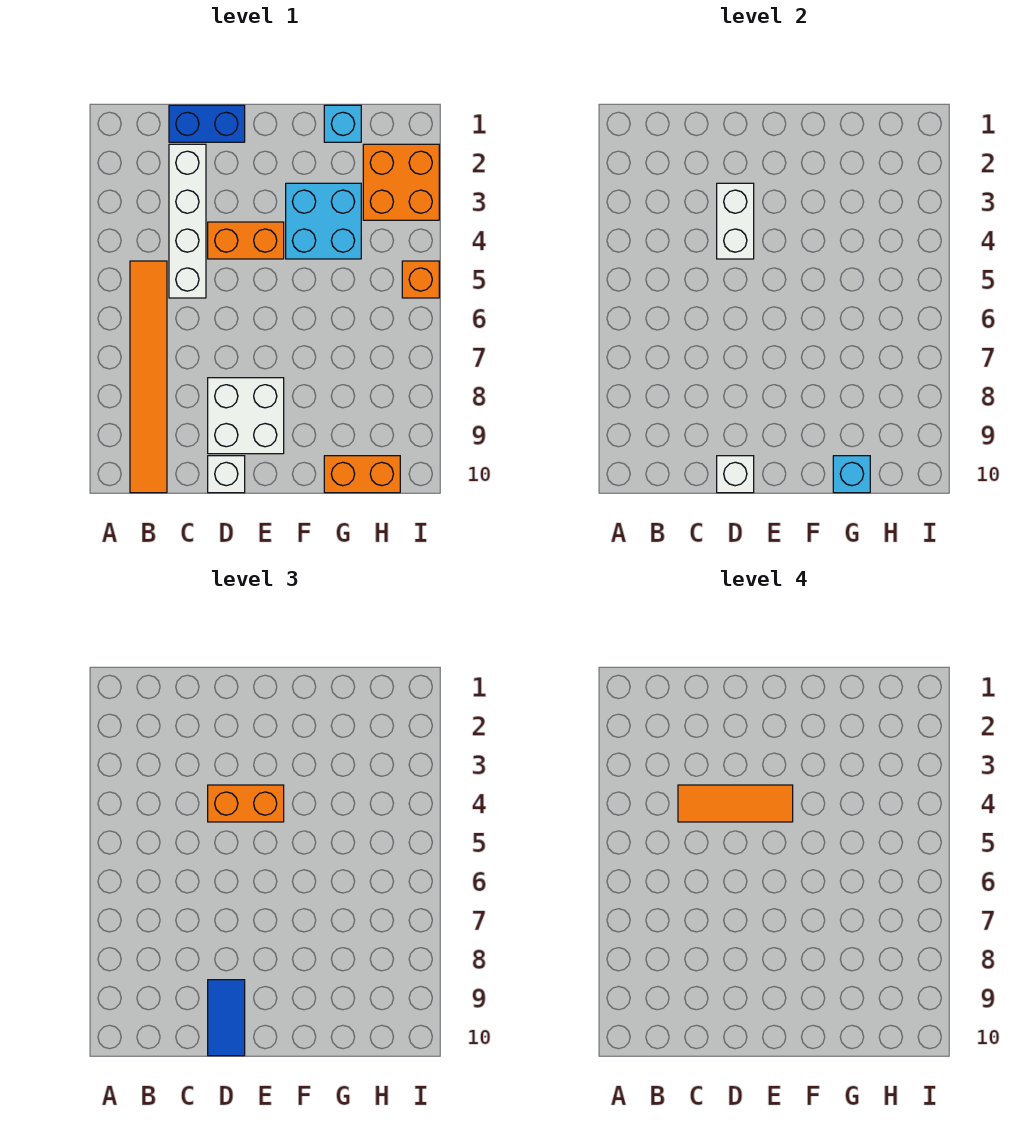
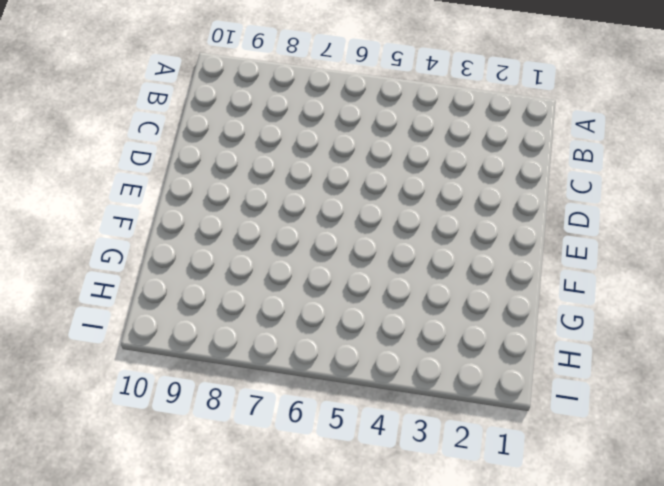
none -> orange 1x6 tile [130,261,167,493]
none -> blue 1x2 brick [169,105,245,142]
none -> white 1x4 brick [169,144,206,298]

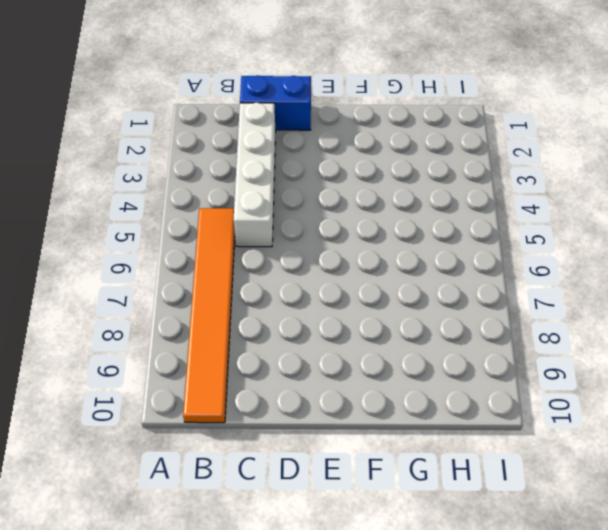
none -> orange 1x2 brick [208,222,284,259]
none -> white 2x2 brick [208,378,284,454]
none -> white 1x1 brick [208,456,245,493]

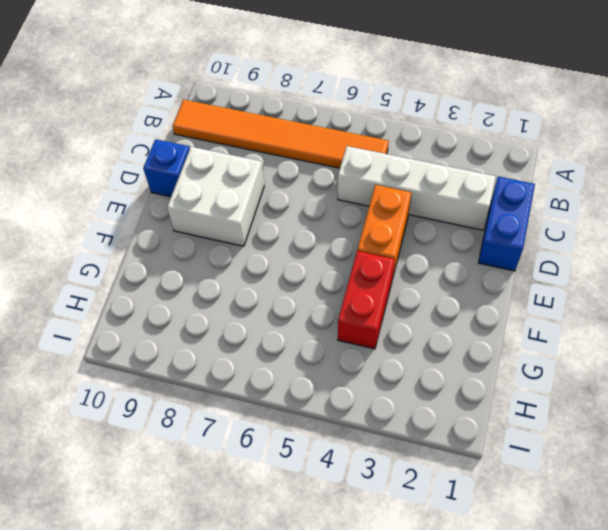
blue 1x1 brick [143,139,190,197] -> white 1x1 brick [208,456,245,493]
red 1x2 brick [338,251,395,349] -> cyan 2x2 brick [286,183,361,259]
none -> cyan 1x1 brick [324,105,361,142]
none -> orange 1x2 brick [324,456,400,493]
none -> orange 2x2 brick [363,144,439,220]

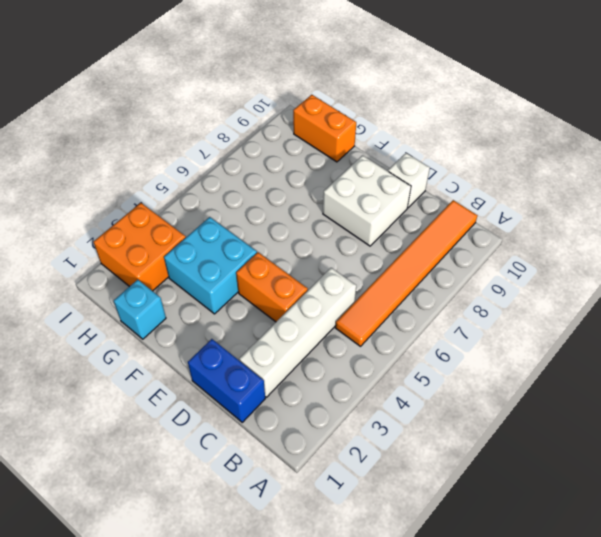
none -> orange 1x1 brick [402,261,439,298]
none -> white 1x2 brick [717,183,754,259]
none -> white 1x1 brick [717,456,754,493]

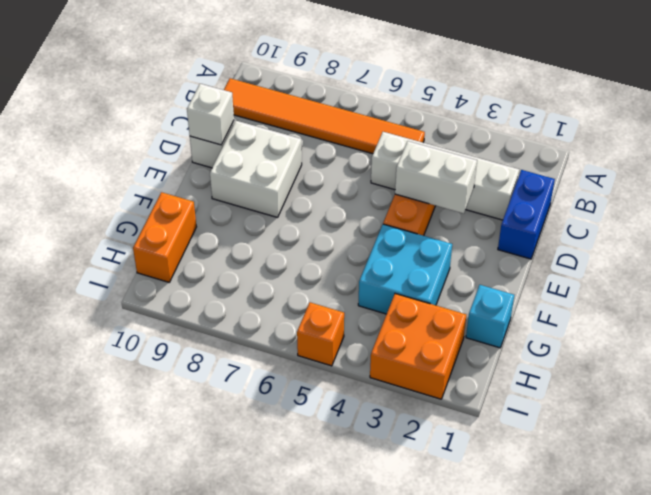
none -> cyan 1x1 brick [833,456,870,493]
none -> orange 1x2 brick [208,785,284,822]
none -> blue 1x2 tile [208,980,245,1056]

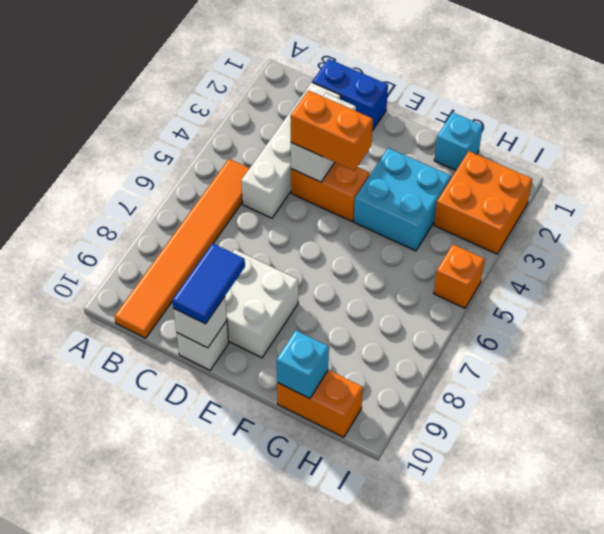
none -> orange 1x3 tile [678,785,793,822]

